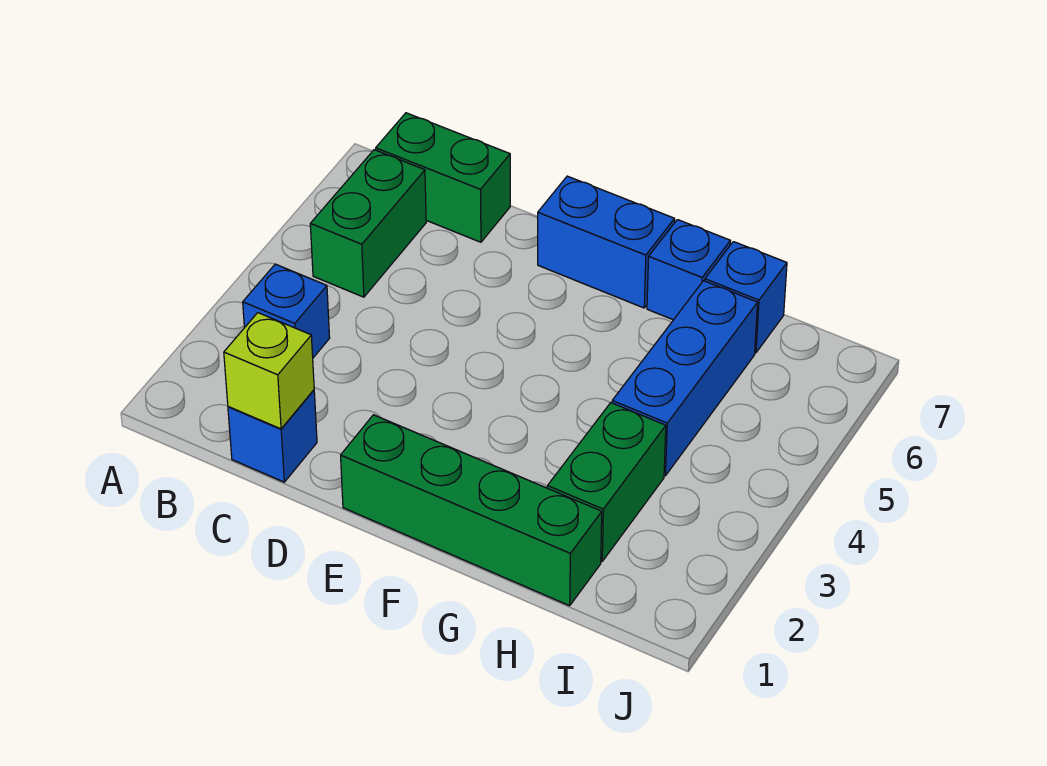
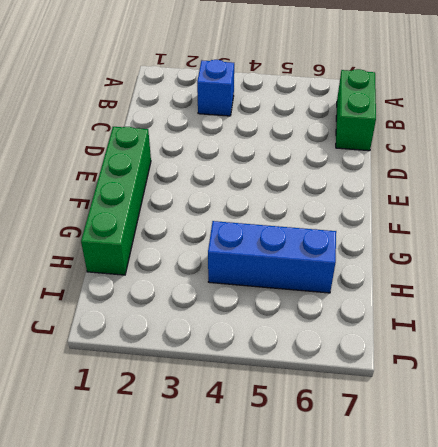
none -> green 1x2 brick [310,150,426,297]
none -> blue 1x1 brick [228,390,317,482]

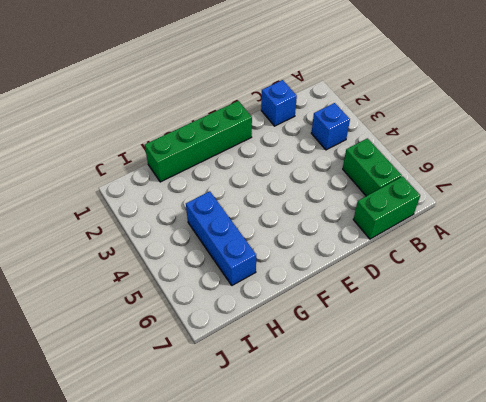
none -> blue 1x2 brick [538,176,675,308]
none -> blue 1x1 brick [647,220,730,320]

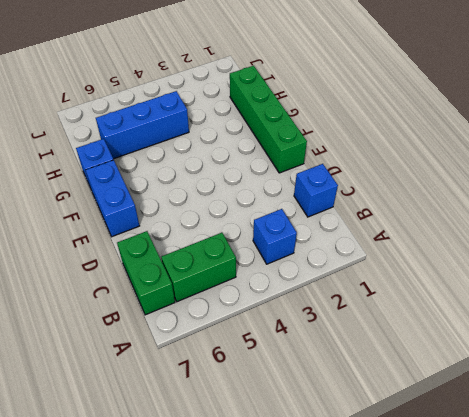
none -> green 1x2 brick [547,403,666,561]
none -> blue 1x1 brick [705,242,787,353]

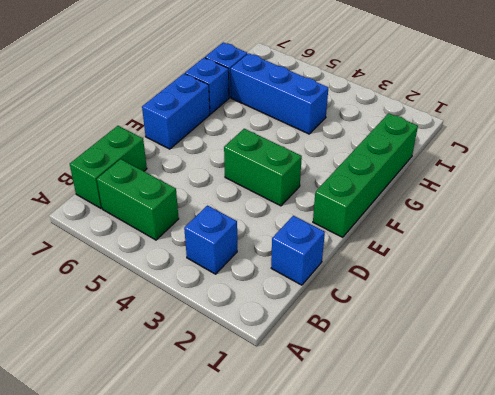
green 1x2 brick [224,129,302,206] -> green 1x2 brick moved to [547,403,666,561]
none -> lime 1x1 brick [224,313,314,429]

